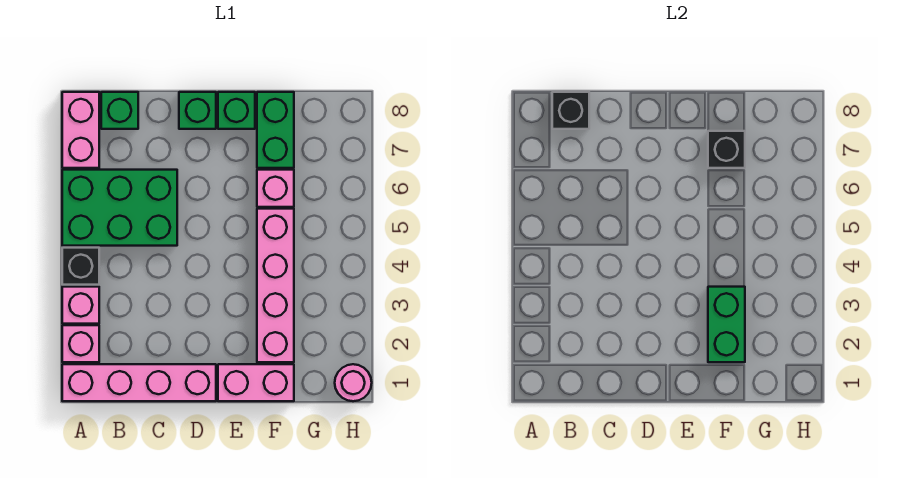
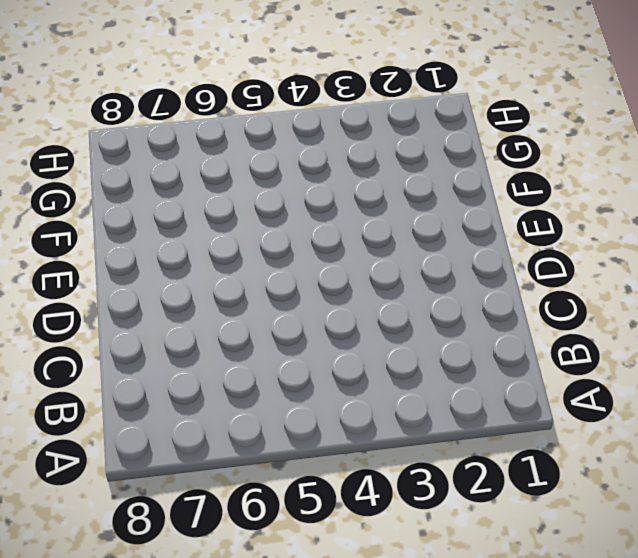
none -> pink 1x4 brick [62,364,216,401]
none -> pink 1x1 brick [62,325,99,362]
none -> pink 1x1 brick [62,287,99,324]

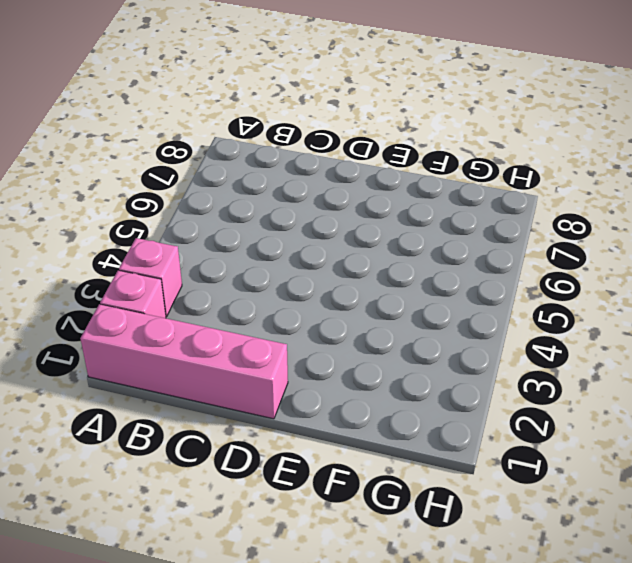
none -> black 1x1 brick [62,248,99,285]
none -> green 2x3 brick [62,170,177,246]
none -> pink 1x2 brick [62,92,99,168]

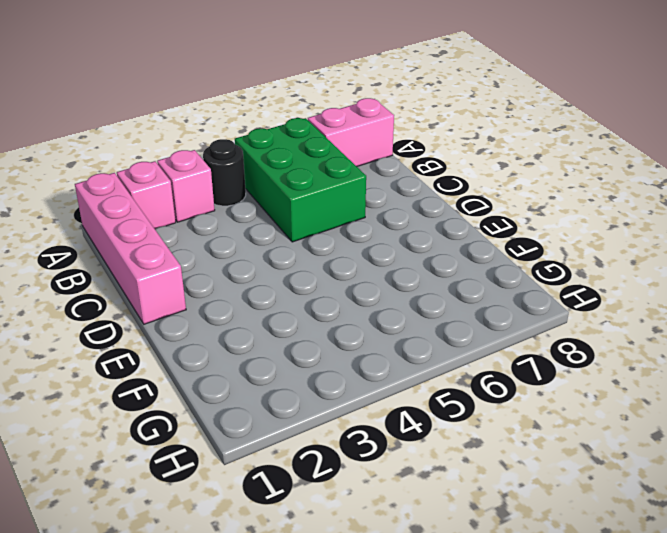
black 1x1 round brick [203,139,246,206] -> black 1x1 brick [62,248,99,285]
none -> green 1x1 brick [101,92,138,129]
none -> green 1x1 brick [179,92,216,129]
none -> pink 1x2 brick [218,364,294,401]

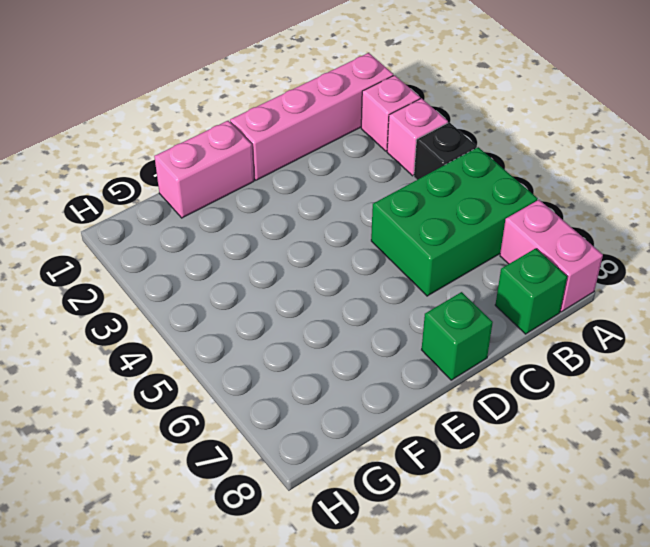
none -> green 1x1 brick [218,92,255,129]
none -> pink 1x4 brick [257,209,294,362]
none -> pink 1x1 brick [257,170,294,207]

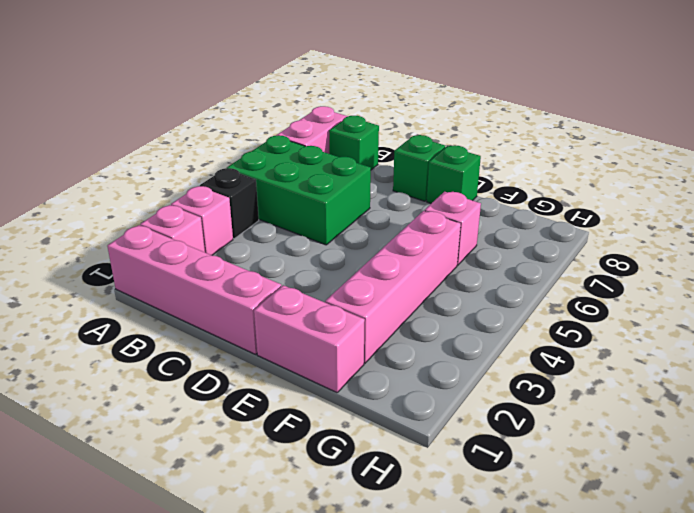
none -> green 1x2 brick [257,92,294,168]
none -> pink 1x1 round brick [335,364,372,401]
none -> black 1x1 brick [552,92,589,129]

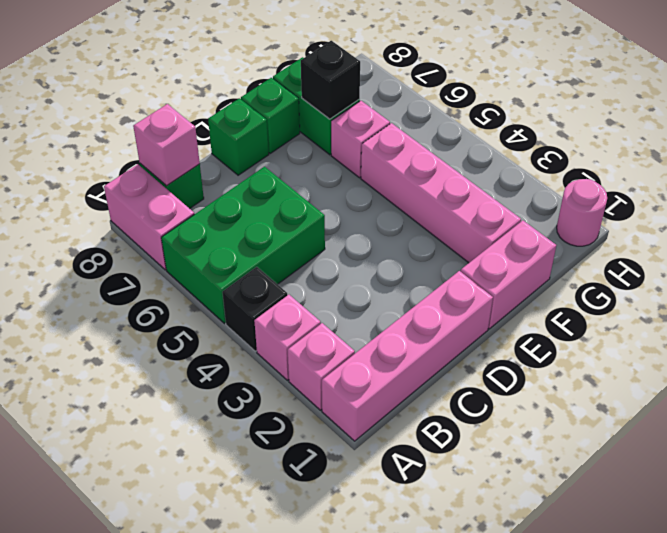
pink 1x1 brick [133,104,200,186] -> black 1x1 brick [552,92,589,129]
none -> green 1x2 brick [708,287,745,362]

